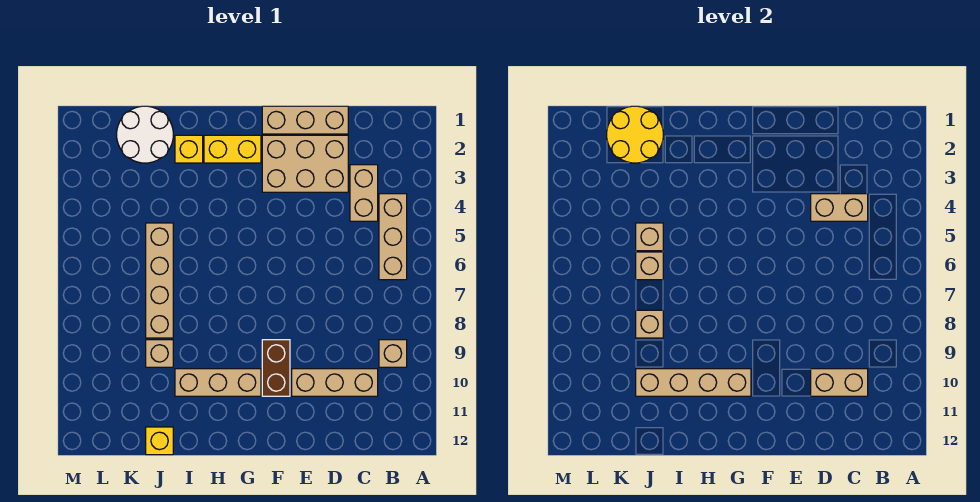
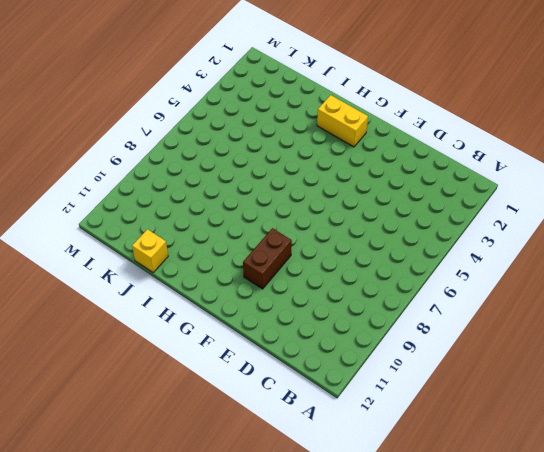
none -> tan 1x3 brick [379,194,407,280]
none -> tan 1x1 brick [379,340,407,367]
none -> tan 1x2 brick [350,165,378,221]

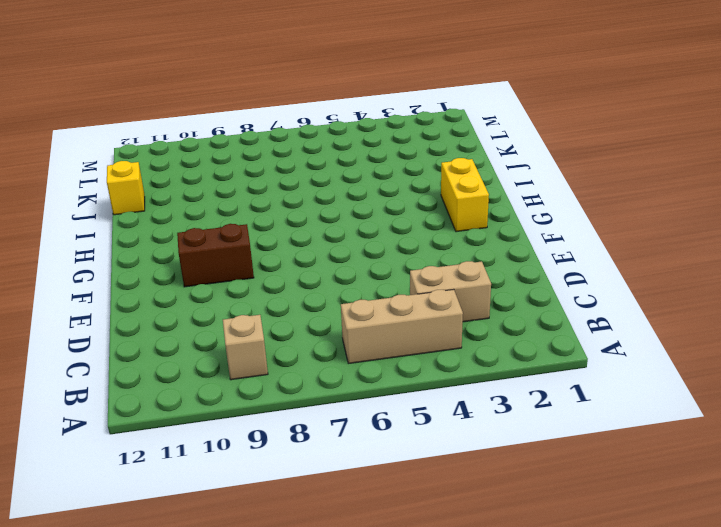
none -> tan 1x3 brick [292,369,378,396]
none -> tan 1x3 brick [262,106,348,134]
none -> tan 2x3 brick [262,135,348,192]

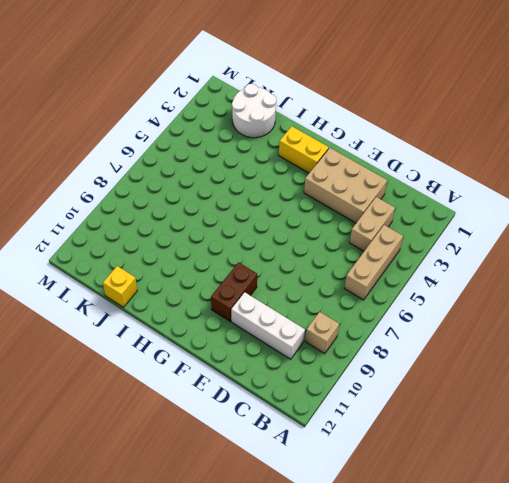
white 1x3 brick [231,292,305,359] -> tan 1x3 brick [292,369,378,396]
none -> tan 1x3 brick [262,106,348,134]
none -> tan 1x3 brick [175,369,261,396]
none -> yellow 1x1 brick [175,135,203,163]

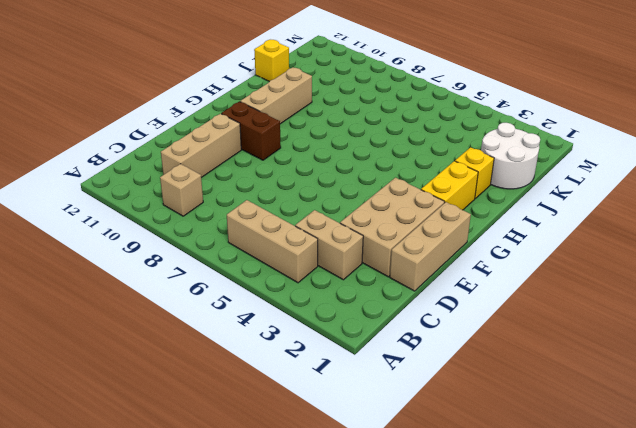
none -> tan 1x4 brick [146,223,173,338]
none -> tan 1x1 brick [146,340,173,367]
none -> tan 1x2 brick [811,194,868,221]

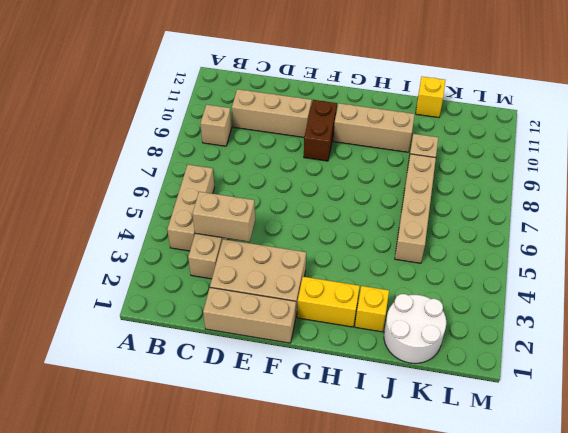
none -> tan 1x2 brick [811,369,868,396]
none -> tan 1x4 brick [636,369,751,396]
none -> yellow 2x2 round brick [607,106,663,163]

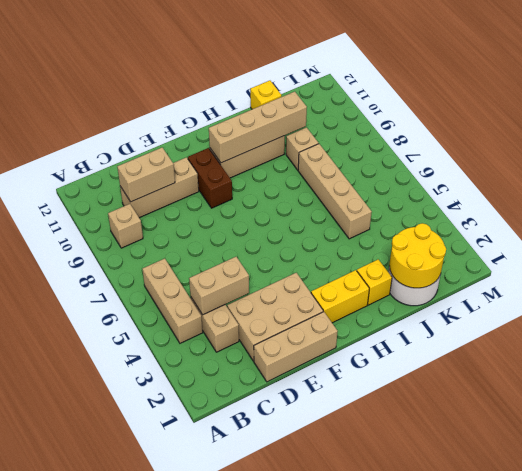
none -> tan 1x1 brick [636,223,663,251]
none -> tan 1x1 brick [636,252,663,280]
none -> tan 1x1 brick [636,310,663,338]

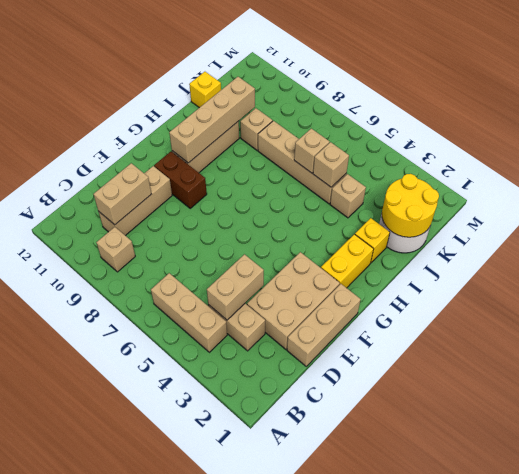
tan 1x1 brick [330,174,366,218] -> tan 1x1 brick moved to [636,310,663,338]

